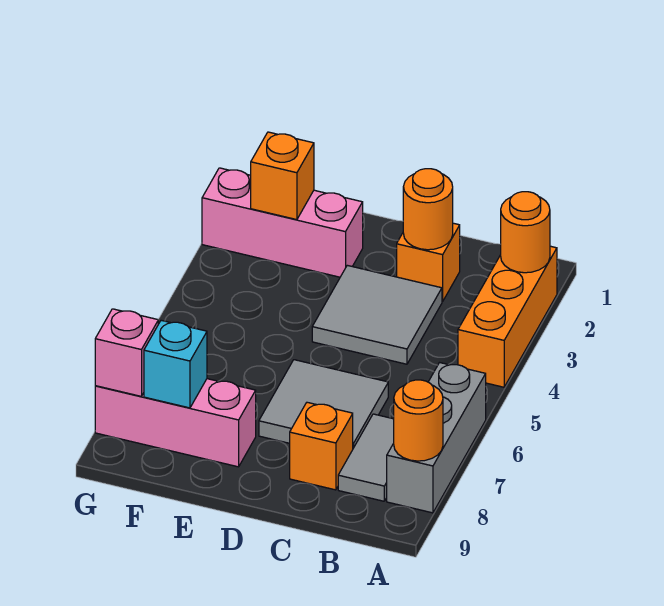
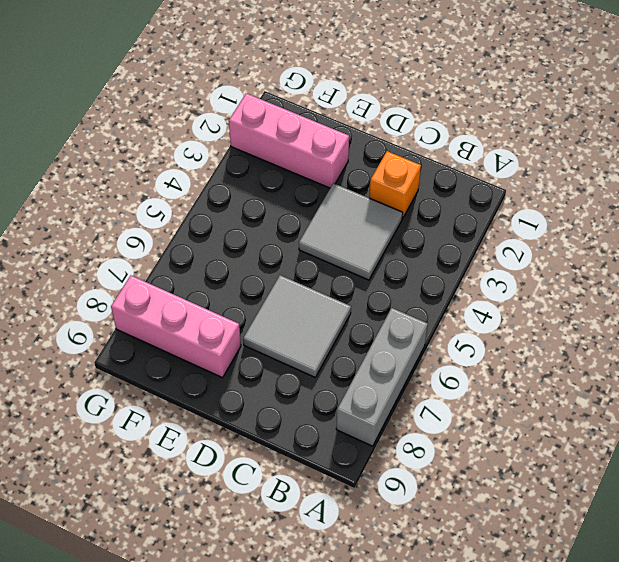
none -> orange 1x3 brick [458,246,557,387]
none -> grey 1x2 tile [338,414,394,501]
none -> orange 1x1 brick [290,402,353,490]

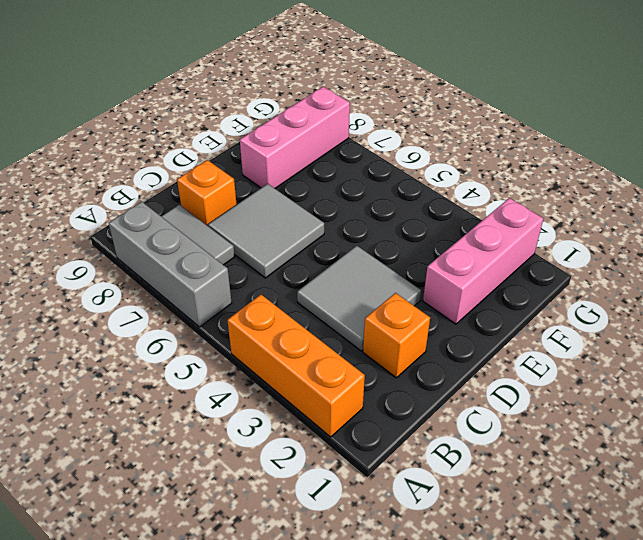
none -> orange 1x1 round brick [501,192,550,273]
none -> orange 1x1 round brick [394,380,443,461]
none -> orange 1x1 round brick [403,169,453,250]

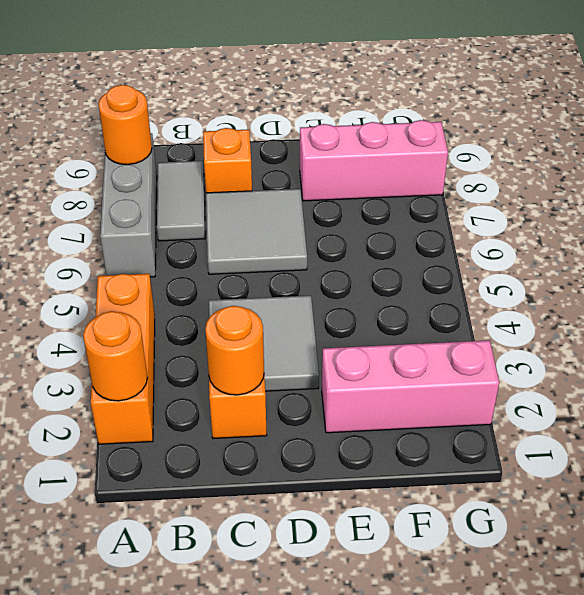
none -> orange 1x1 brick [251,132,314,220]
none -> cyan 1x1 brick [144,320,207,408]
none -> pink 1x1 brick [95,309,158,396]

